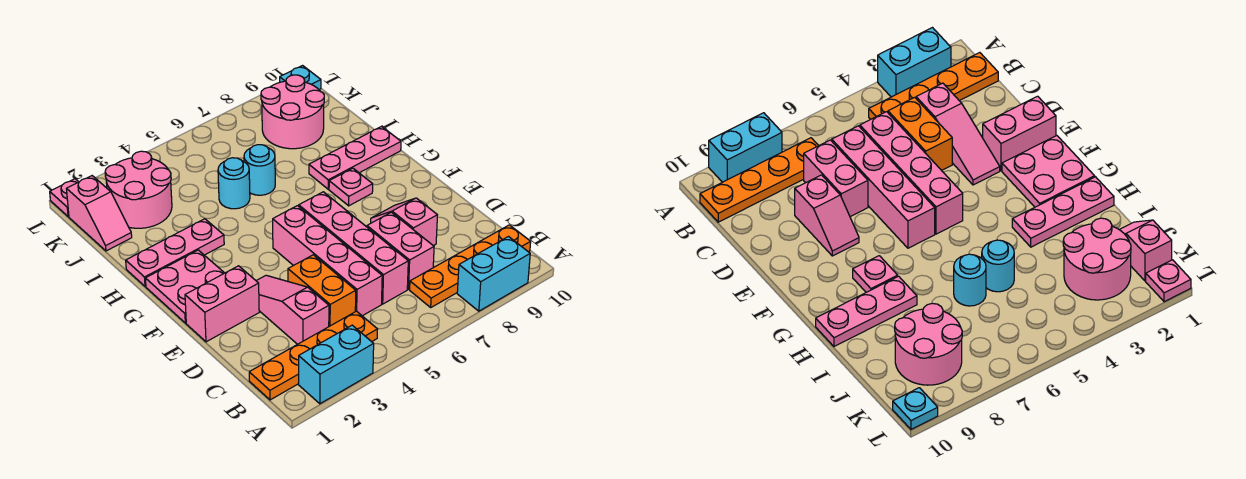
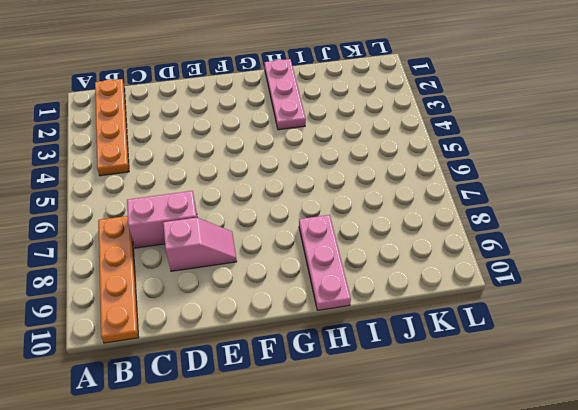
none -> cyan 1x2 brick [299,325,374,404]
none -> cyan 1x2 brick [457,237,530,311]
none -> pink 1x3 slope [256,275,329,344]

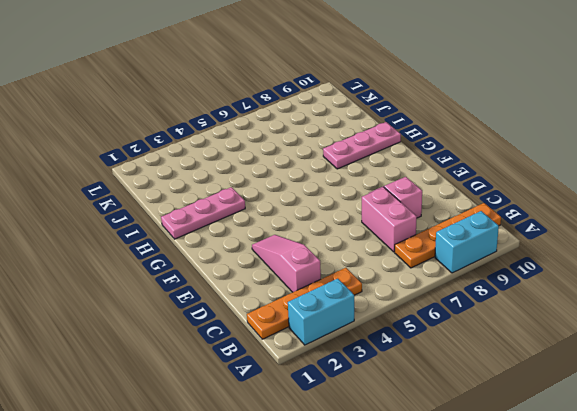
none -> orange 1x2 brick [288,255,356,326]
none -> pink 1x4 brick [273,206,382,316]
none -> pink 1x4 brick [299,192,408,304]

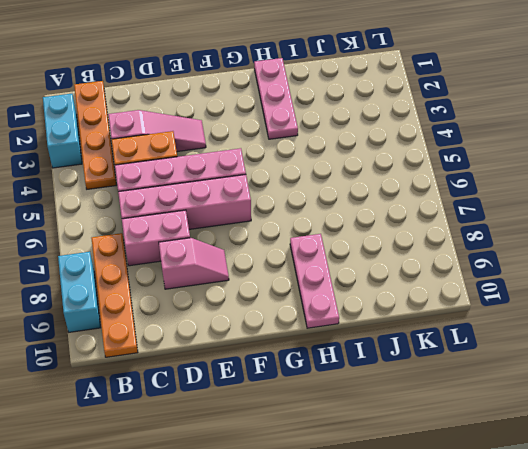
none -> pink 1x2 brick [185,266,259,342]
none -> pink 2x2 plate [145,250,224,323]
none -> pink 1x1 plate [329,168,373,206]

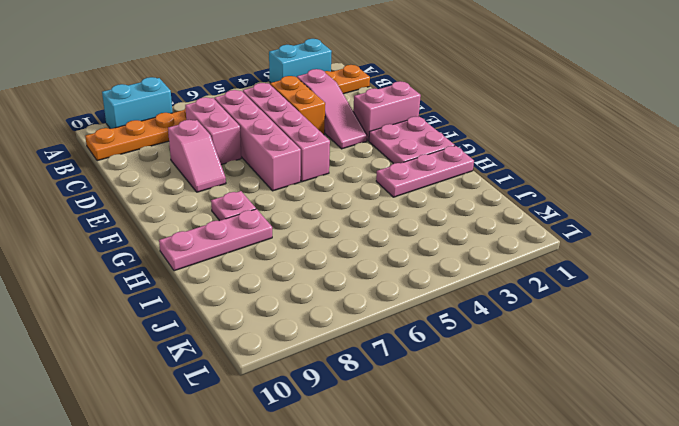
none -> cyan 1x1 round brick [218,158,250,209]
none -> cyan 1x1 round brick [244,145,275,195]
none -> pink 1x2 slope [67,176,132,251]

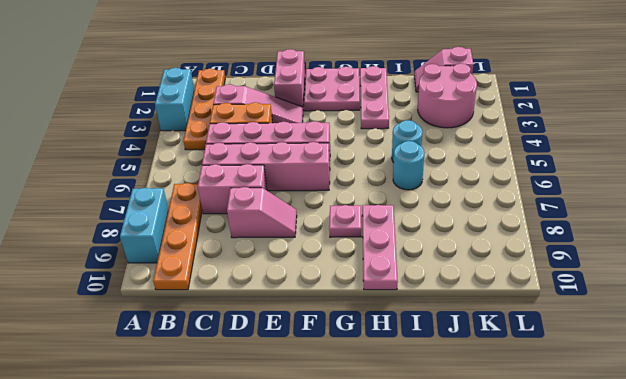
none -> pink 2x2 round brick [261,75,324,149]
none -> pink 1x1 plate [50,179,78,217]
none -> cyan 1x1 plate [280,66,321,90]

